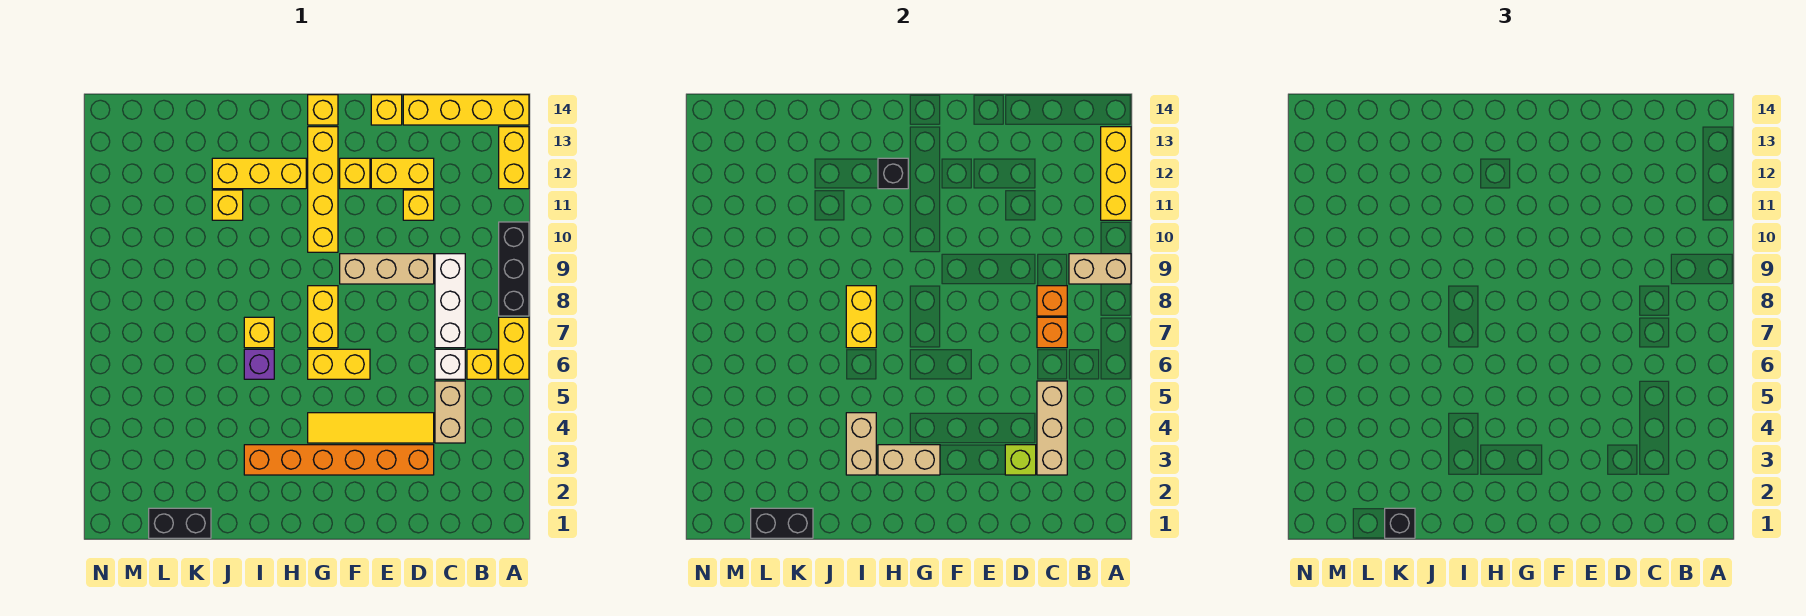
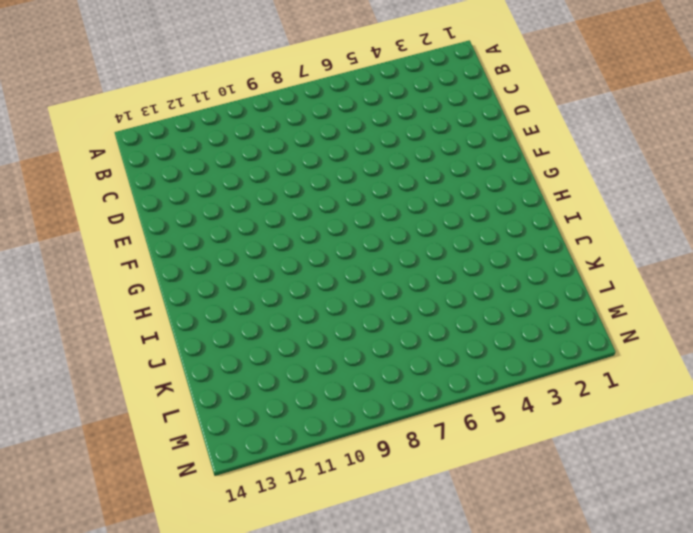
none -> yellow 1x2 brick [499,317,529,379]
none -> black 1x3 brick [499,222,529,316]
none -> yellow 1x2 brick [499,127,529,189]
none -> yellow 1x4 brick [403,95,529,125]

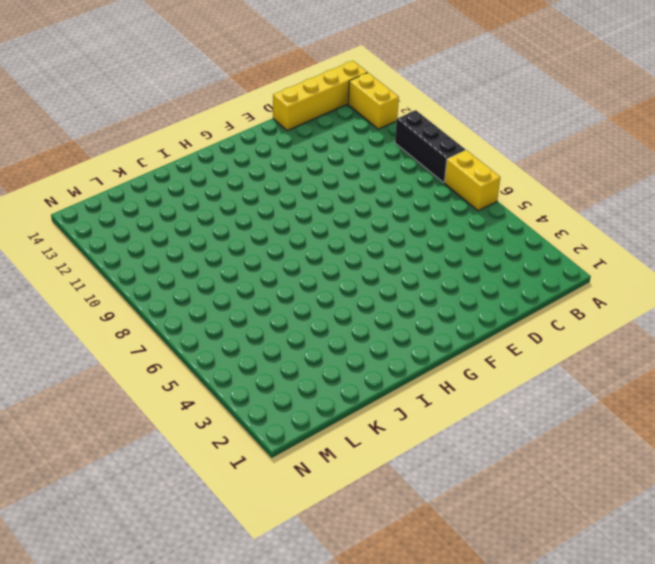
none -> yellow 1x1 brick [467,349,497,379]
none -> tan 1x2 brick [435,381,465,443]
none -> white 1x1 brick [435,349,465,379]
none -> white 1x3 brick [435,254,465,348]

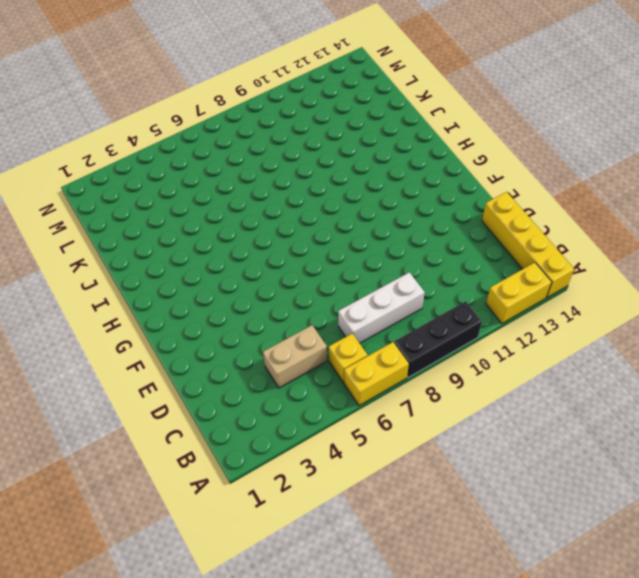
none -> white 1x1 brick [435,349,465,379]
none -> orange 1x6 brick [244,445,434,475]
none -> yellow 1x4 tile [308,413,434,443]
none -> tan 1x3 brick [340,254,434,284]

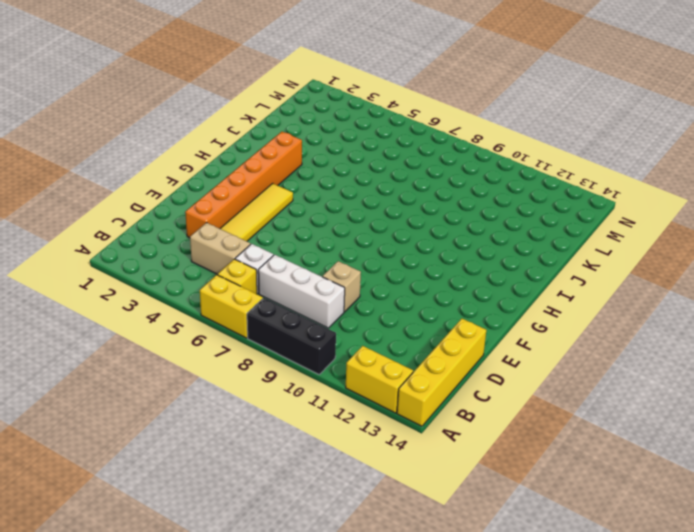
tan 1x1 brick [323,261,361,312] -> tan 1x3 brick [340,254,434,284]
none -> yellow 1x1 brick [403,190,434,220]
none -> yellow 1x2 brick [371,158,434,189]
none -> yellow 1x1 brick [371,95,402,125]
none -> yellow 1x2 brick [308,349,370,379]

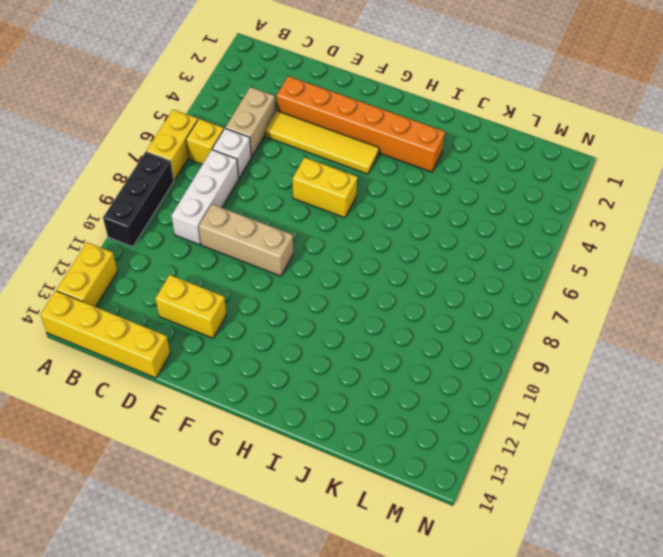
none -> yellow 1x1 brick [403,190,434,220]
none -> yellow 1x1 brick [371,95,402,125]
none -> yellow 1x1 brick [340,158,370,189]
none -> yellow 1x2 brick [308,286,338,348]

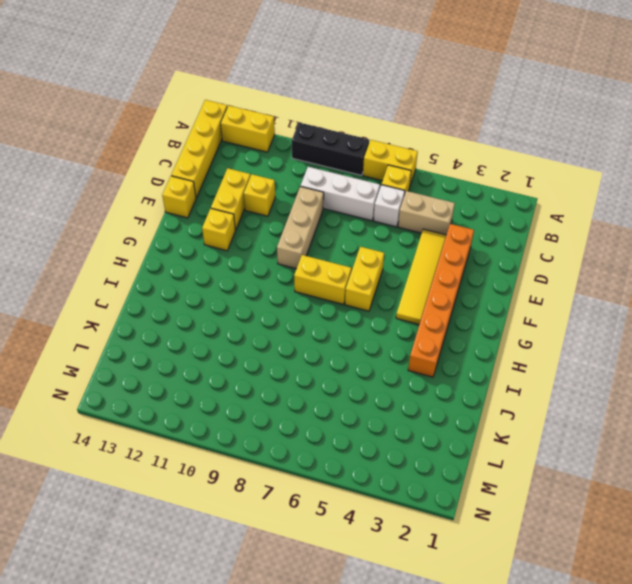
none -> yellow 1x4 brick [308,127,338,252]
none -> yellow 1x1 brick [308,95,338,125]
none -> yellow 1x3 brick [212,158,306,189]
none -> purple 1x1 brick [244,349,274,379]

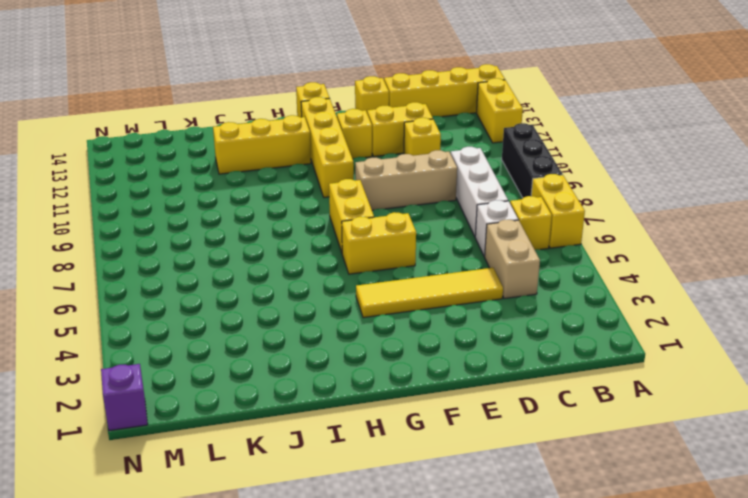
purple 1x1 brick [101,364,148,431] -> purple 1x1 brick moved to [244,349,274,379]
none -> orange 1x6 brick [244,445,434,475]
none -> yellow 1x1 brick [244,317,274,348]
none -> yellow 1x1 brick [212,190,243,220]
none -> black 1x2 brick [149,508,211,538]

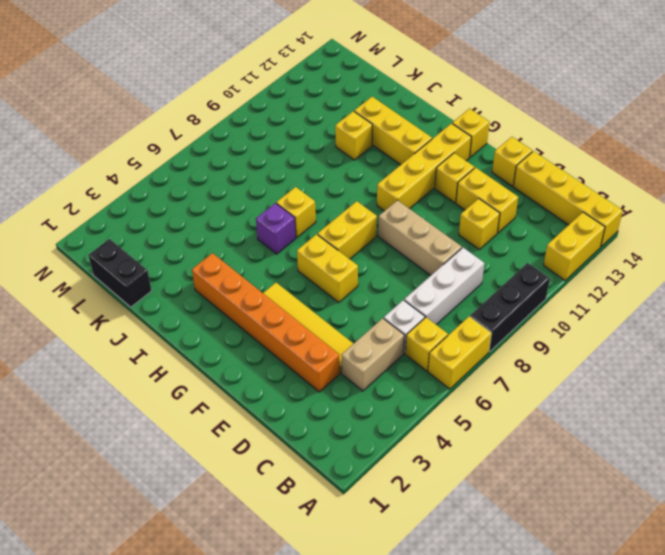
none -> tan 1x2 brick [1069,254,1131,284]
none -> yellow 1x3 brick [1101,127,1131,220]
none -> tan 1x3 brick [1037,381,1067,475]
none -> orange 1x1 brick [1037,317,1067,348]

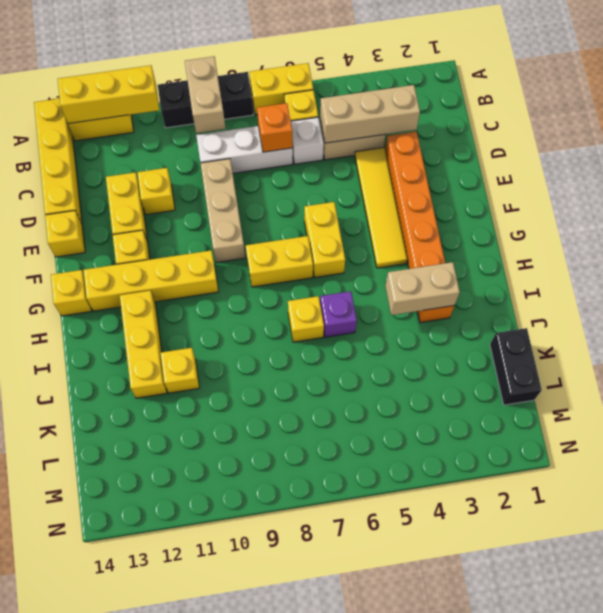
none -> orange 1x1 brick [1037,286,1067,316]
none -> lime 1x1 brick [1005,445,1036,475]
none -> tan 1x2 brick [878,445,940,475]
none -> black 1x1 brick [878,158,908,189]

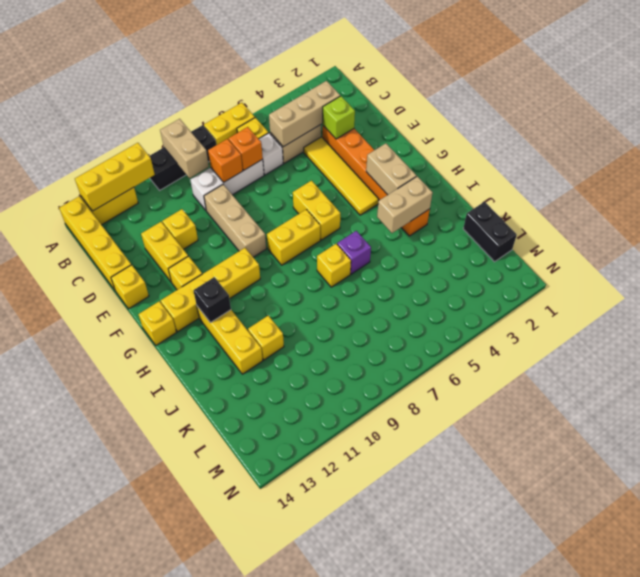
none -> yellow 1x2 brick [846,286,876,348]
none -> black 1x2 brick [751,508,813,538]
none -> black 1x1 brick [1385,508,1415,538]

